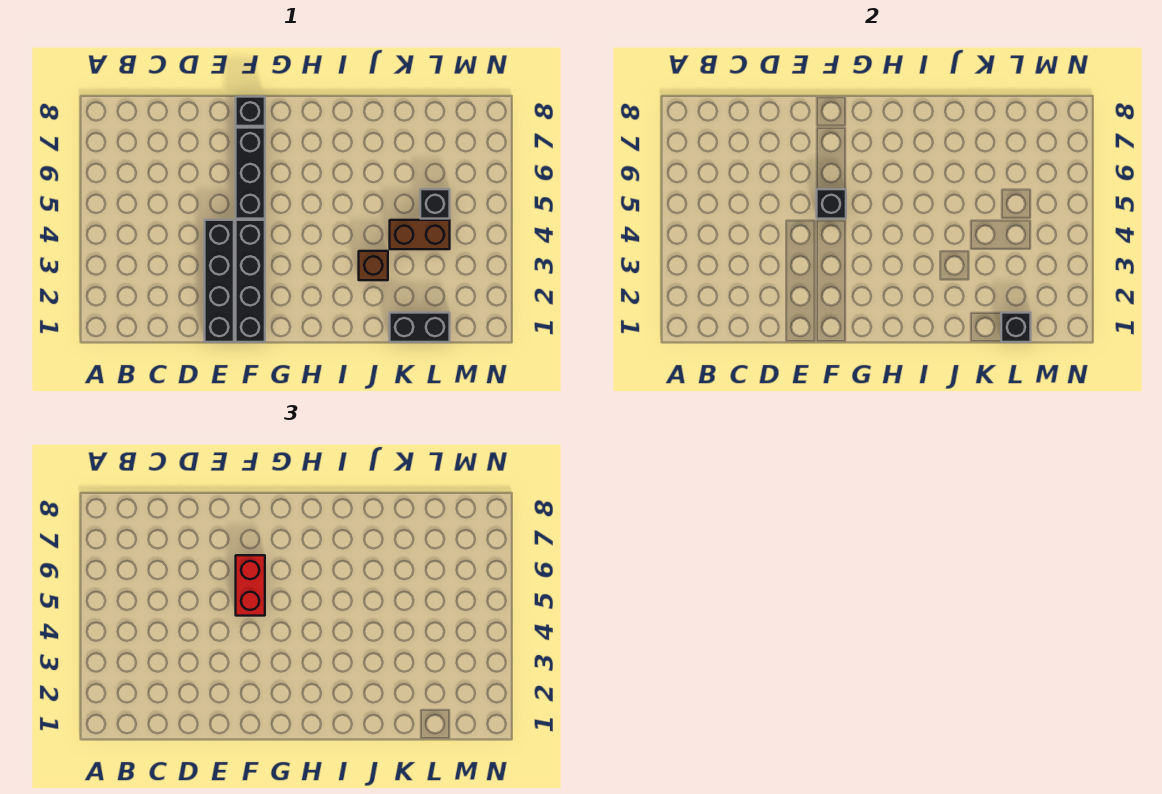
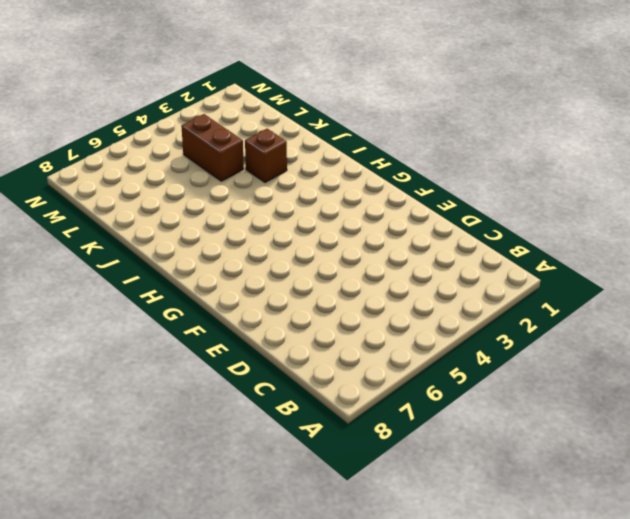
none -> black 1x4 brick [205,220,234,342]
none -> black 1x4 brick [236,220,265,342]

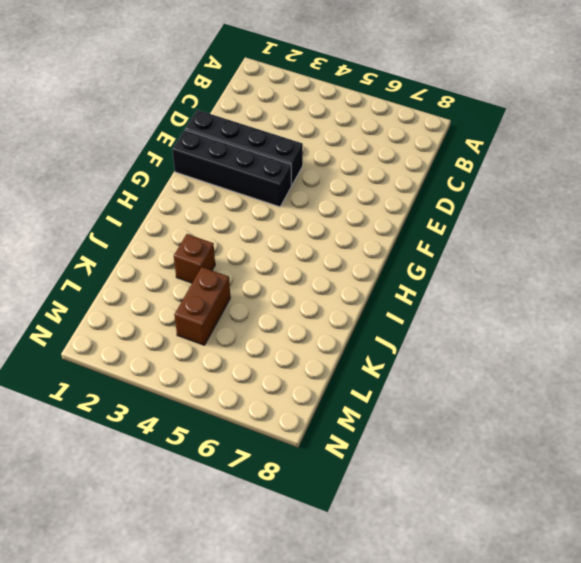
none -> black 1x3 brick [236,128,265,219]
none -> black 1x1 brick [236,97,265,126]

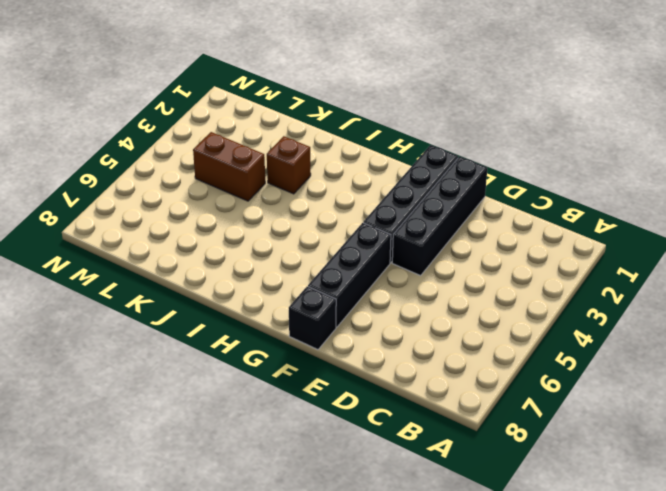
none -> black 1x2 brick [390,313,450,342]
none -> black 1x1 brick [420,189,450,219]

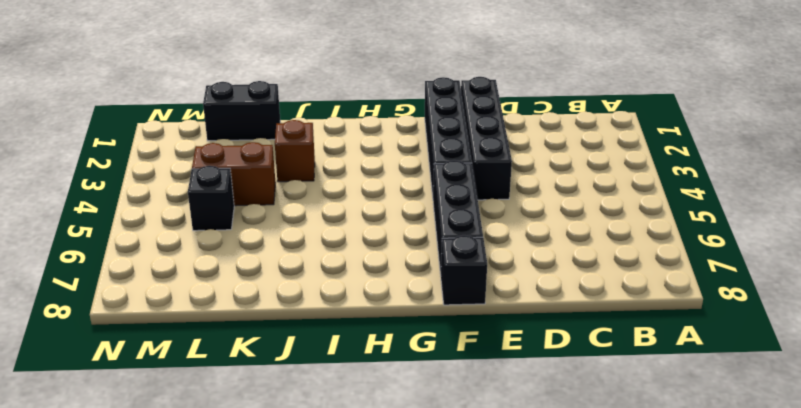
none -> black 1x1 brick [817,189,846,219]
none -> black 1x1 brick [1001,313,1031,342]

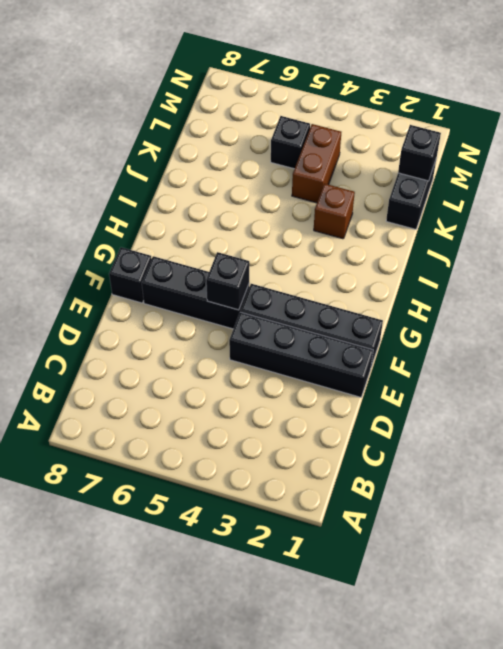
none -> red 1x2 brick [236,555,265,616]

